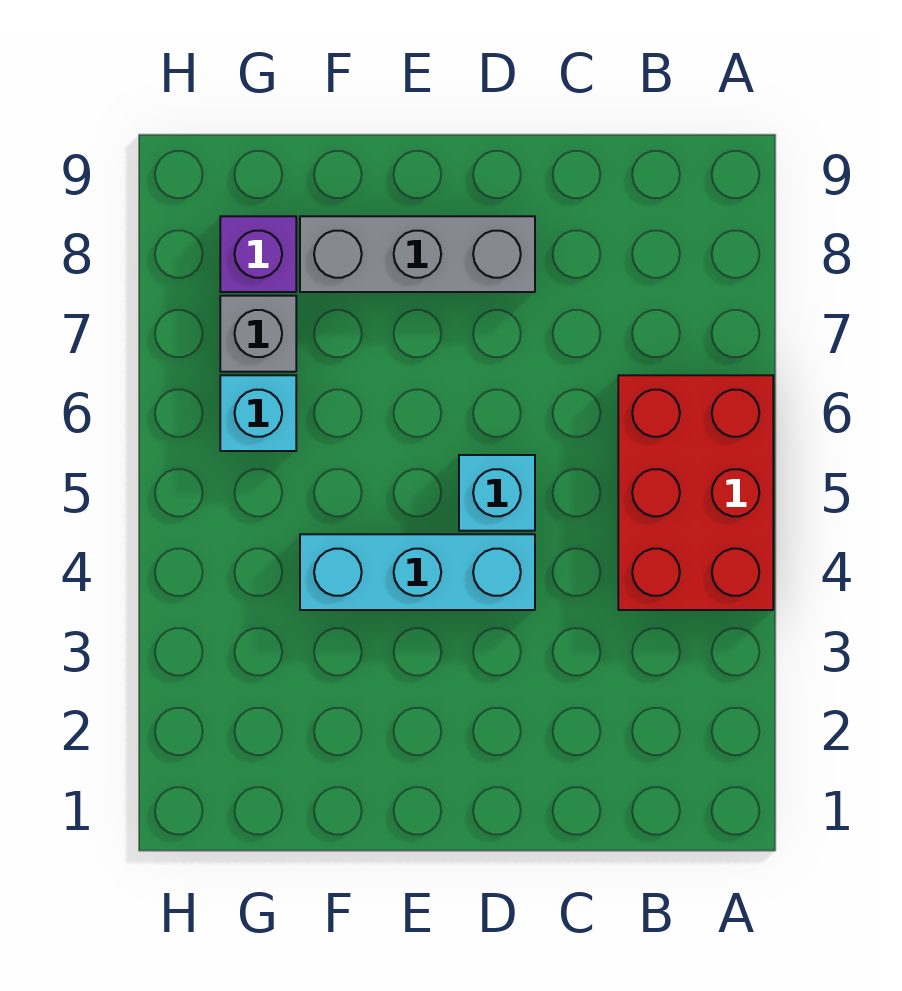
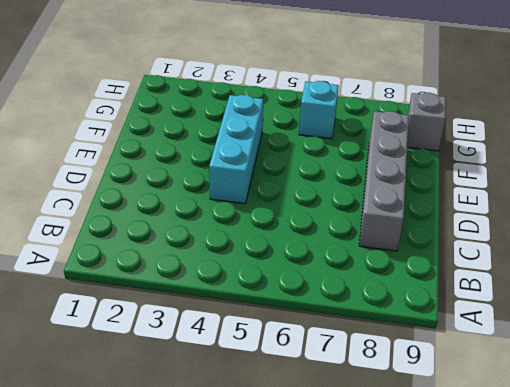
grey 1x4 brick [359,111,409,251] -> grey 1x3 brick [300,216,535,292]
grey 1x1 brick [407,93,446,151] -> grey 1x1 brick moved to [220,296,296,372]
none -> red 2x3 brick [618,375,773,610]
none -> cyan 1x1 brick [459,455,535,531]

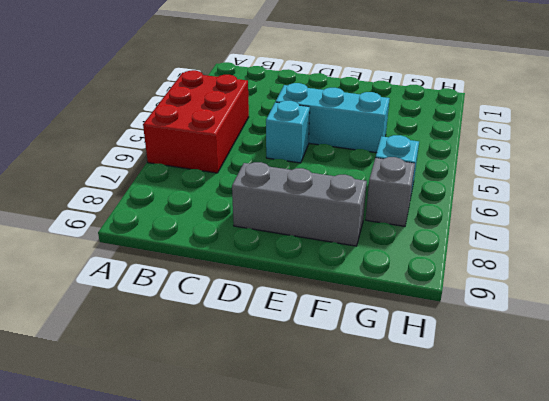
none -> purple 1x1 brick [220,216,296,292]

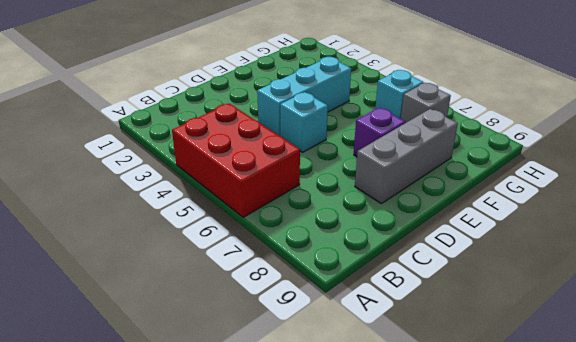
purple 1x1 brick [354,108,405,157] -> purple 1x1 brick moved to [220,216,296,292]

